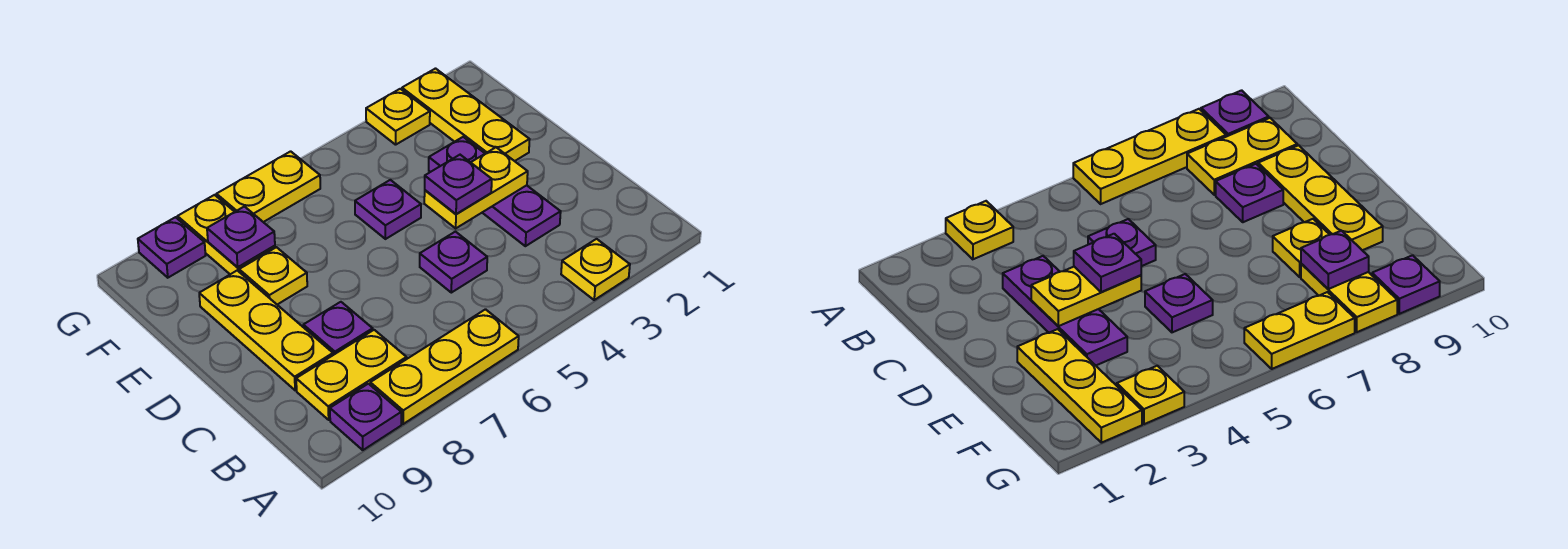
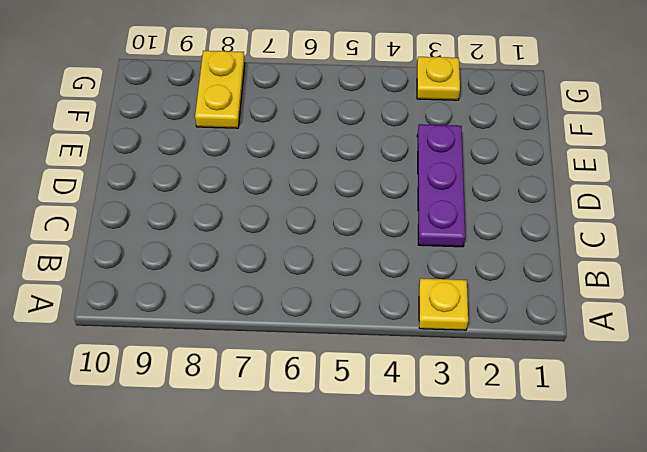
none -> yellow 1x3 plate [370,309,519,424]
none -> purple 1x1 plate [330,384,401,450]
none -> yellow 1x2 plate [296,330,407,420]

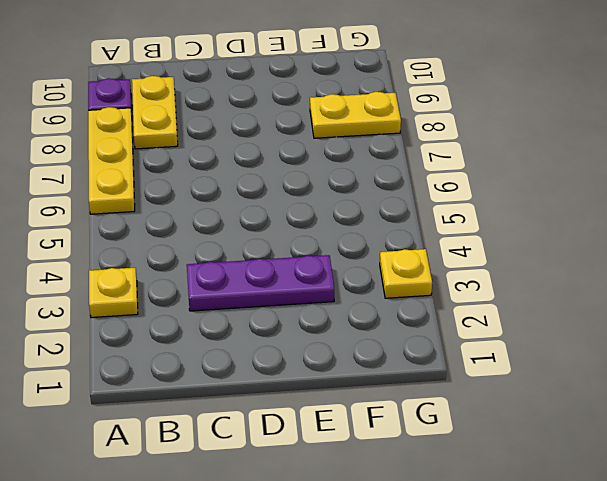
none -> purple 1x1 plate [420,232,487,293]
none -> purple 1x1 plate [303,302,373,355]
none -> yellow 1x3 plate [199,271,333,390]

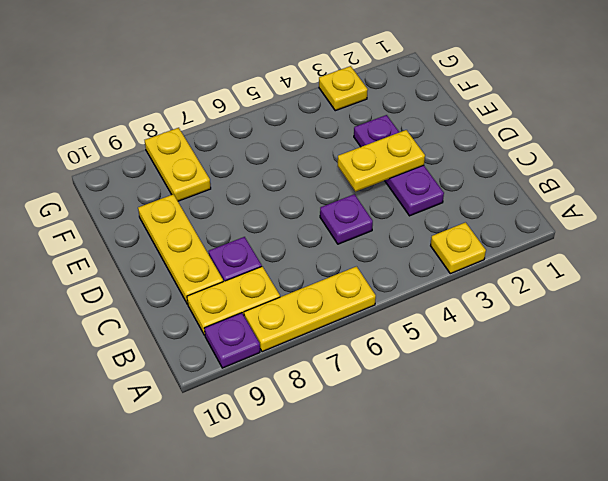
none -> yellow 1x3 plate [402,69,530,161]
none -> purple 1x1 plate [355,180,421,239]
none -> yellow 1x1 plate [239,247,307,305]

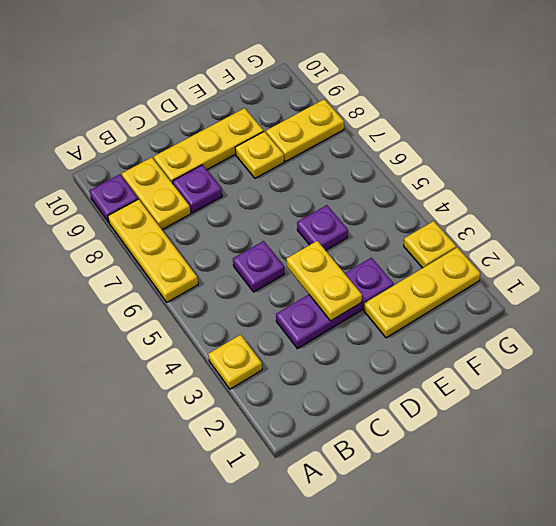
none -> yellow 1x2 plate [216,151,320,222]
none -> purple 1x1 plate [138,217,206,278]
none -> purple 1x1 plate [207,207,275,267]

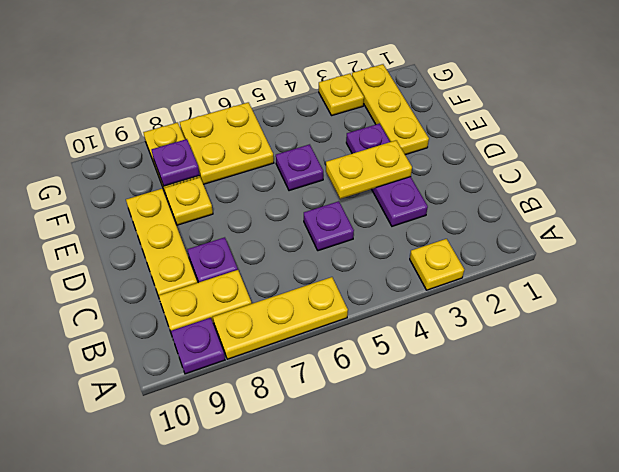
yellow 2x2 plate [180,102,274,184] -> yellow 1x2 plate [216,151,320,222]
none -> purple 1x1 plate [138,217,206,278]
none -> purple 1x1 plate [425,155,492,214]

